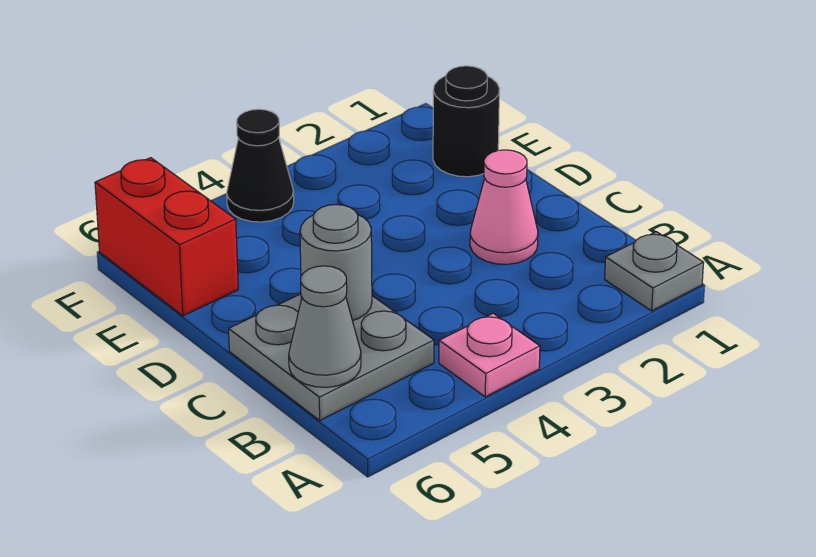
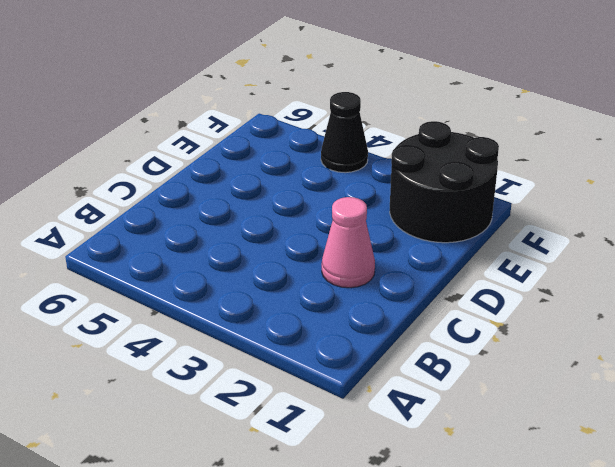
black 2x2 round brick [390,121,499,243] -> black 1x1 round brick [433,66,500,177]
none -> grey 1x1 plate [605,232,704,311]
none -> pink 1x1 plate [439,313,540,397]

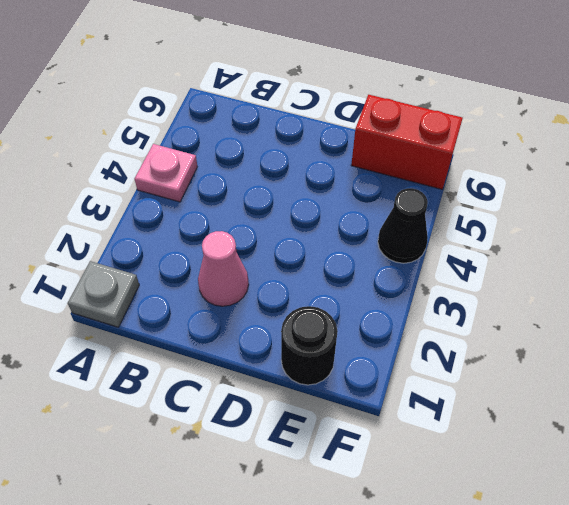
none -> grey 2x2 plate [229,294,434,420]
none -> grey 1x1 cone [289,266,361,387]

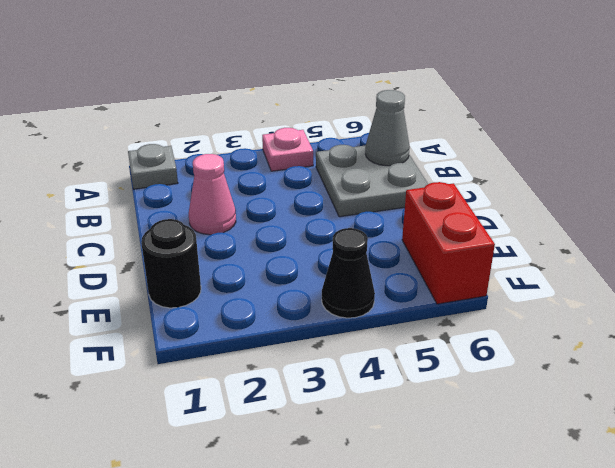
none -> grey 1x1 round brick [300,205,372,321]

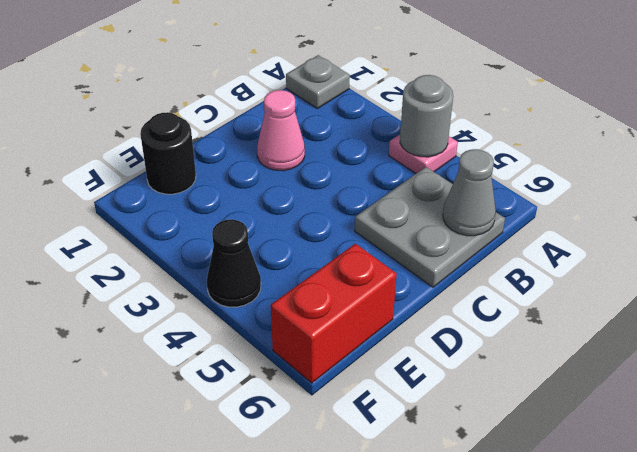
grey 1x1 round brick [400,75,453,157] -> grey 1x1 round brick moved to [300,205,372,321]

